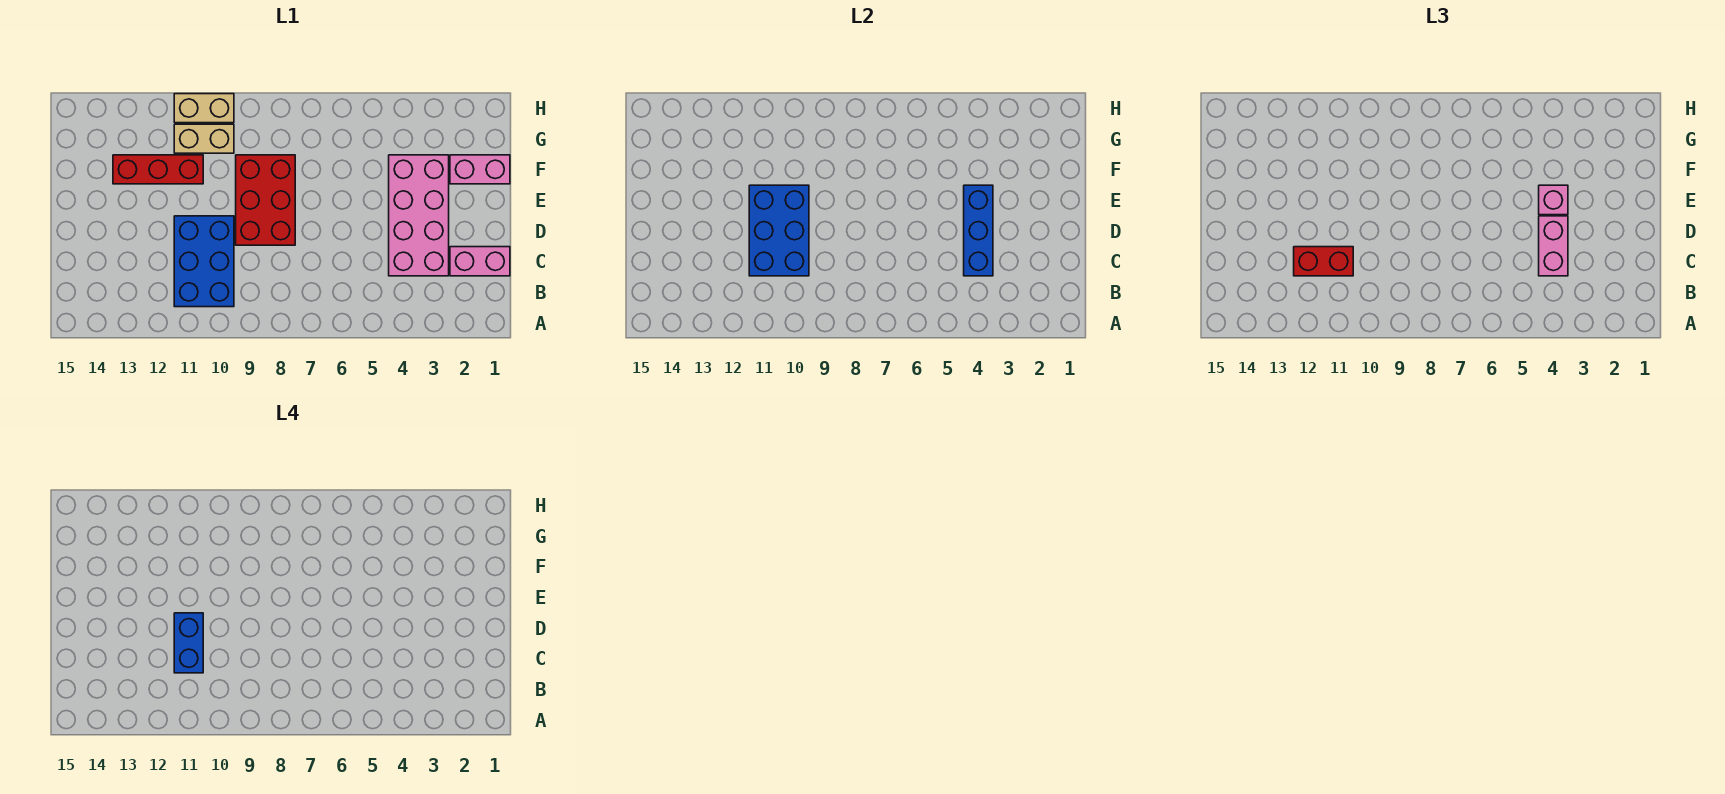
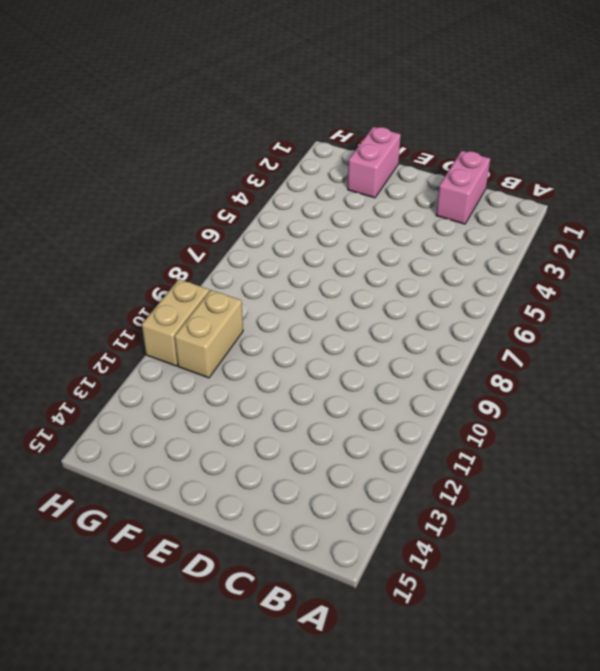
none -> blue 2x3 brick [174,216,234,307]
none -> pink 2x4 brick [389,155,449,276]
none -> red 2x3 brick [236,155,295,245]

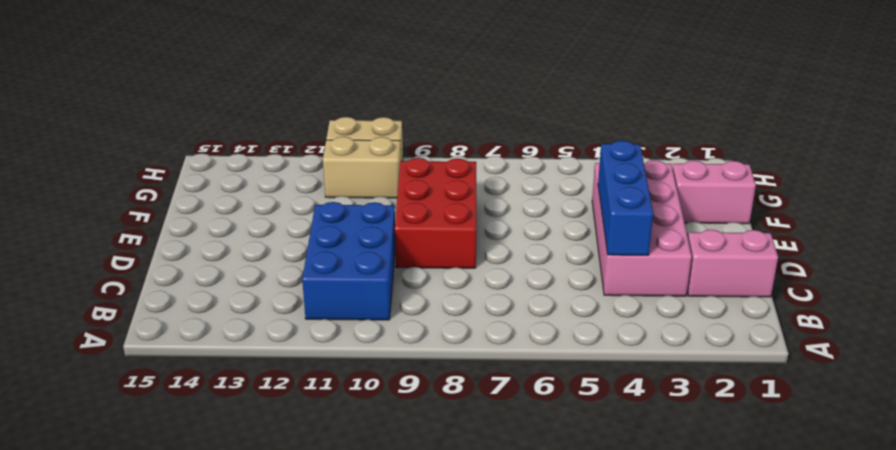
none -> red 1x3 brick [113,155,203,184]
none -> blue 2x3 brick [749,185,809,276]
none -> pink 1x2 brick [1539,216,1568,276]

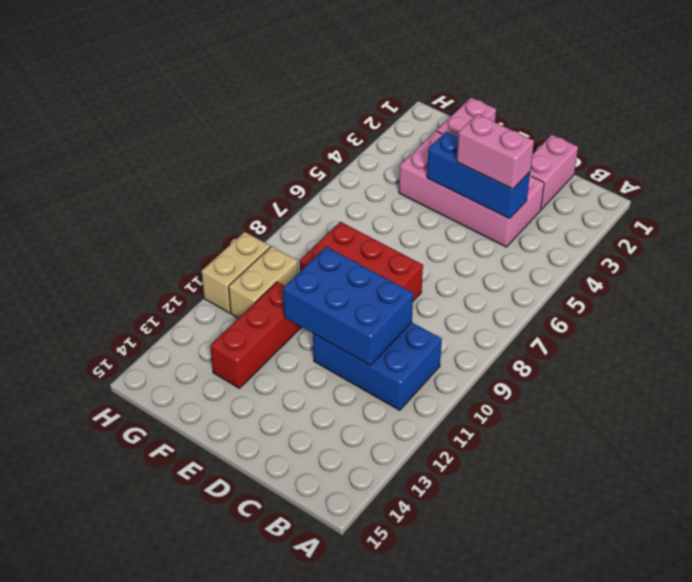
none -> red 1x2 brick [1294,247,1353,276]
none -> pink 1x1 brick [1539,185,1568,215]
none -> blue 1x2 brick [174,613,203,673]

